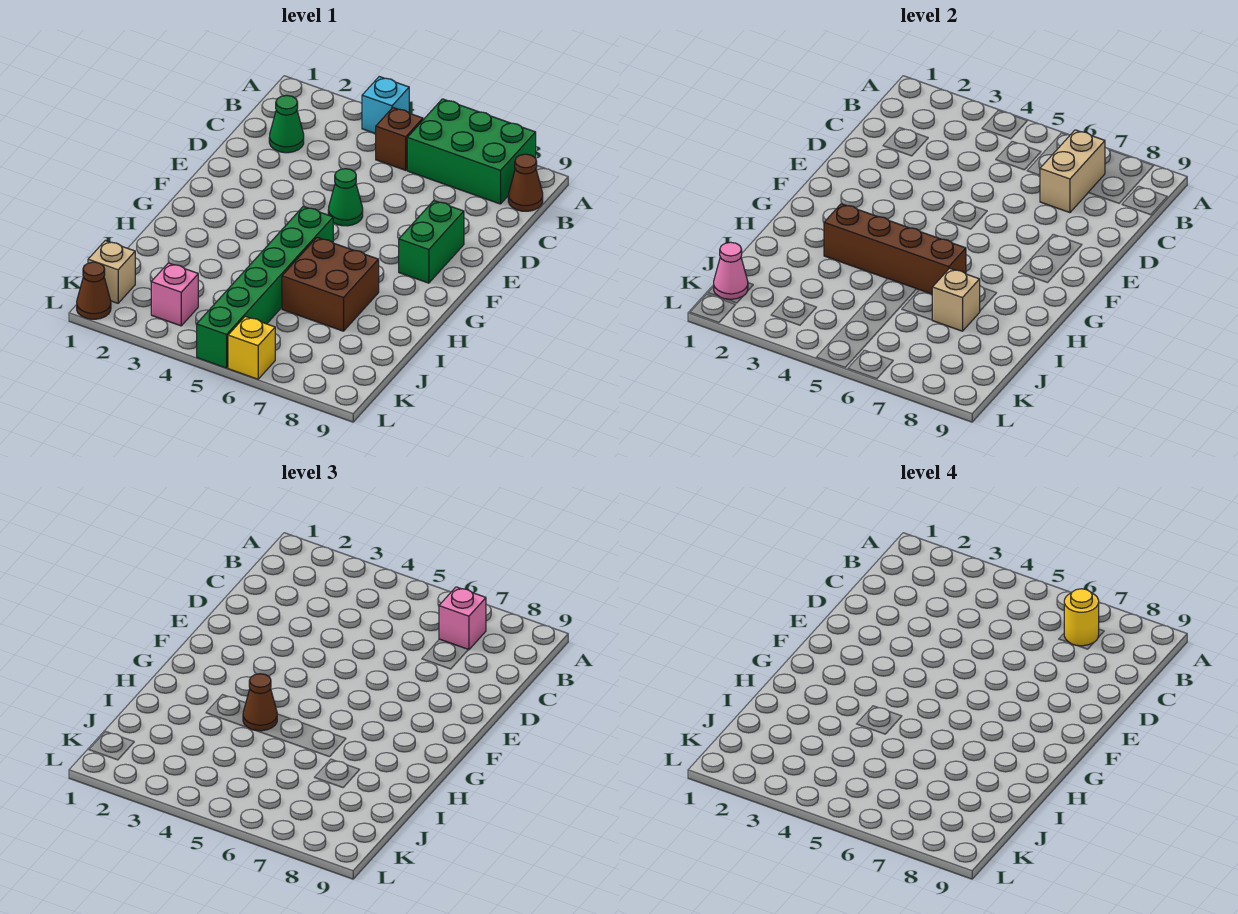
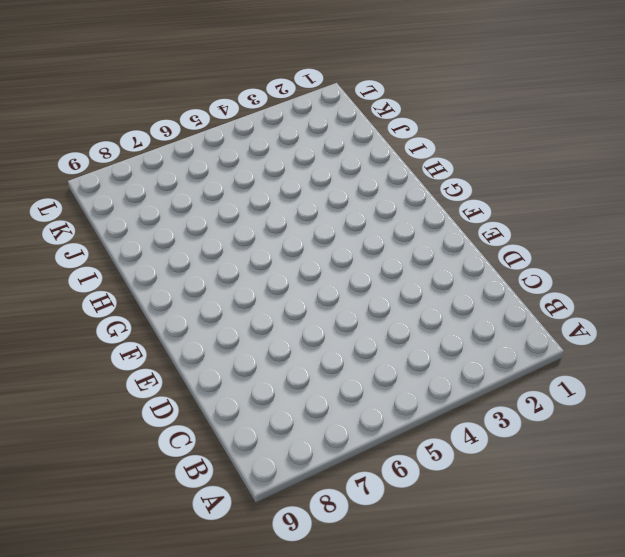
none -> cyan 1x1 brick [362,77,409,134]
none -> green 2x3 brick [407,99,536,204]
none -> brown 1x1 brick [376,108,423,170]

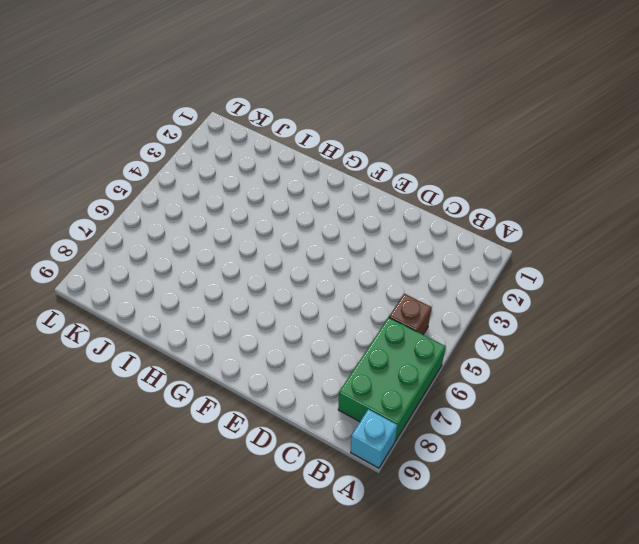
cyan 1x1 brick [351,409,397,468] -> cyan 1x1 brick moved to [362,77,409,134]
none -> brown 1x1 cone [508,154,543,211]
none -> green 1x1 cone [269,95,304,153]
none -> green 1x1 cone [328,169,363,226]

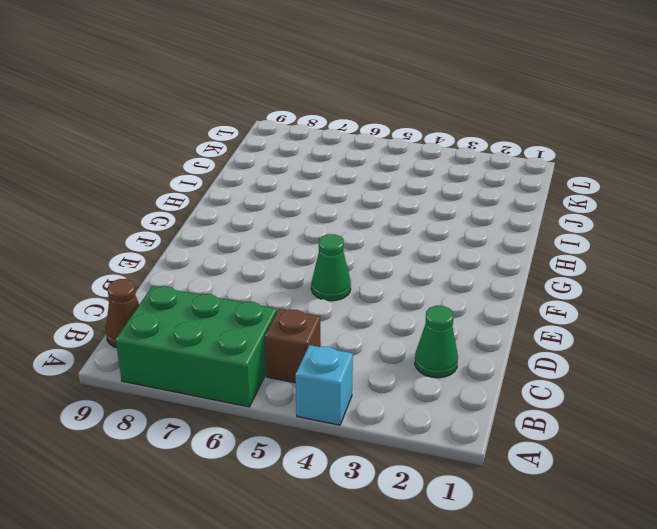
none -> green 1x2 brick [399,200,464,283]
none -> green 1x6 brick [197,206,333,368]
none -> brown 2x2 brick [282,237,379,331]

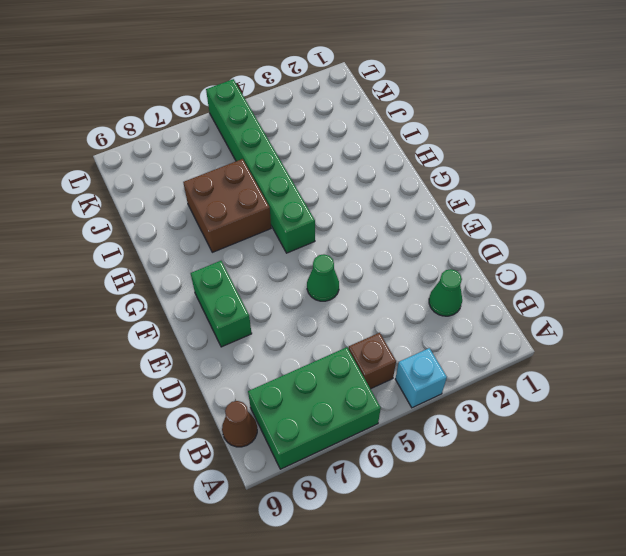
none -> tan 1x1 brick [88,241,135,303]
none -> pink 1x1 brick [151,263,198,326]
none -> brown 1x1 cone [77,262,111,319]

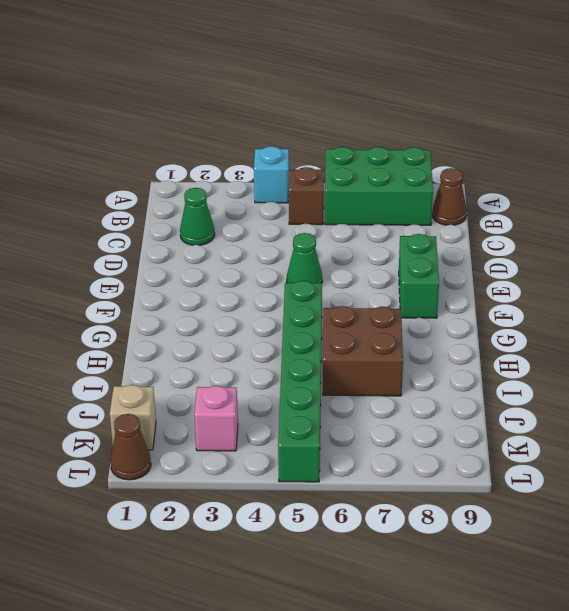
none -> yellow 1x1 brick [228,316,275,379]
none -> tan 1x2 brick [1040,130,1105,213]
none -> brown 1x4 brick [824,204,966,294]

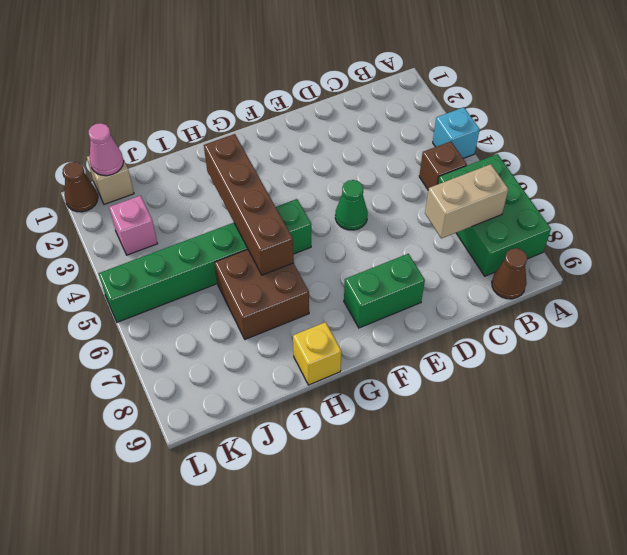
yellow 1x1 brick [293,322,341,385] -> yellow 1x1 brick moved to [228,316,275,379]
none -> green 1x1 cone [269,95,304,153]
none -> tan 1x1 brick [932,268,980,331]
none -> pink 1x1 brick [439,587,486,650]

